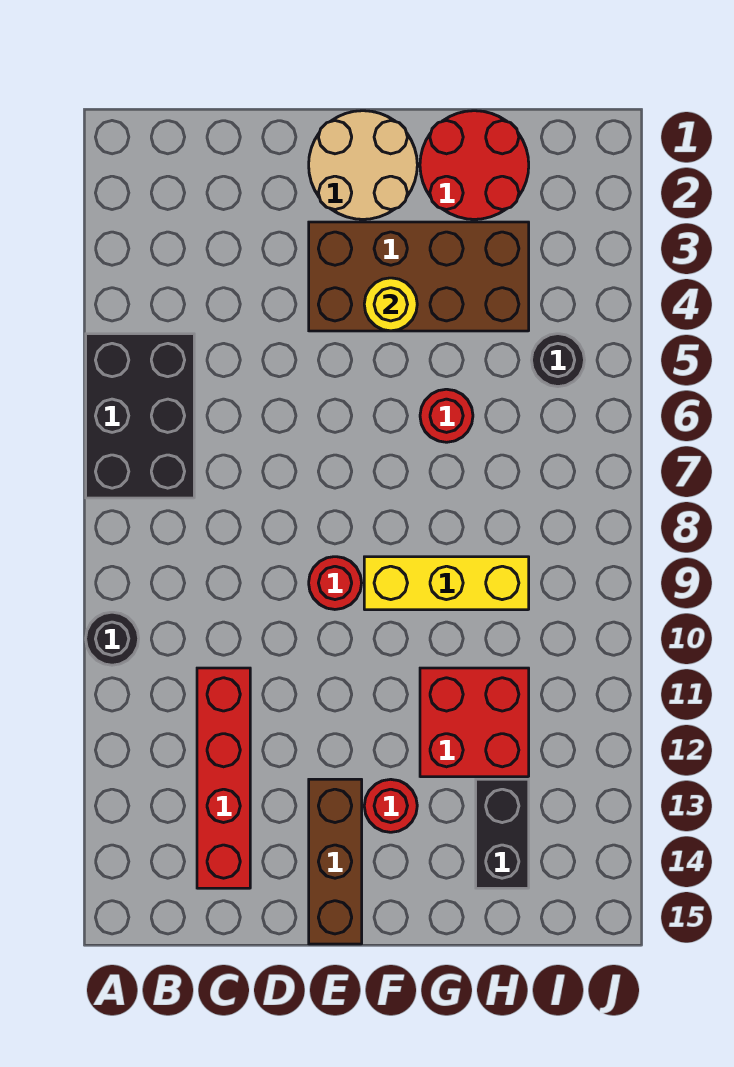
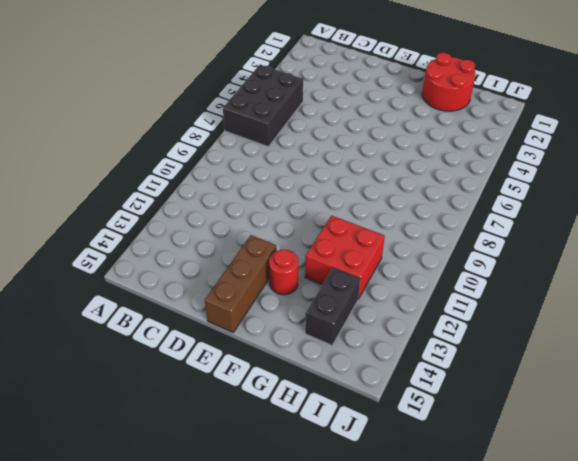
none -> black 1x1 round brick [86,612,139,665]
none -> red 1x4 brick [197,668,250,888]
none -> tan 2x2 round brick [309,111,417,219]

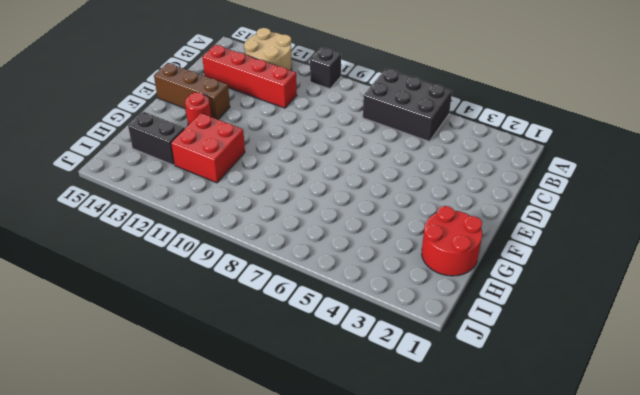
black 1x1 brick [310,47,341,89] -> black 1x1 round brick [86,612,139,665]
tan 2x2 round brick [244,28,292,71] -> tan 2x2 round brick moved to [309,111,417,219]
none -> brown 2x4 brick [309,222,529,331]
none -> red 1x1 round brick [309,557,362,609]
none -> yellow 1x3 brick [364,557,529,610]

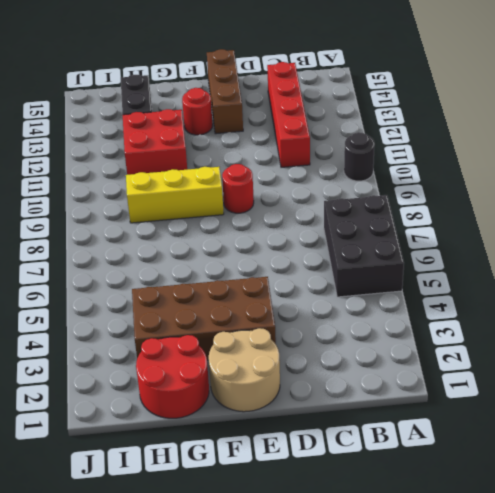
none -> red 1x1 round brick [420,389,473,442]
none -> black 1x1 round brick [532,334,584,387]
none -> yellow 1x1 round brick [364,278,417,331]

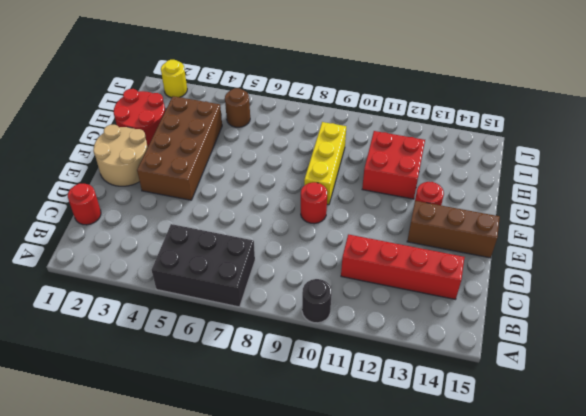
red 1x1 round brick [68,184,101,225] -> red 1x1 round brick moved to [420,389,473,442]
brown 1x1 round brick [225,88,250,127] -> black 1x1 round brick [532,334,584,387]
yellow 1x1 round brick [161,60,187,98] -> yellow 1x1 round brick moved to [364,278,417,331]
none -> black 1x2 brick [476,779,529,888]

